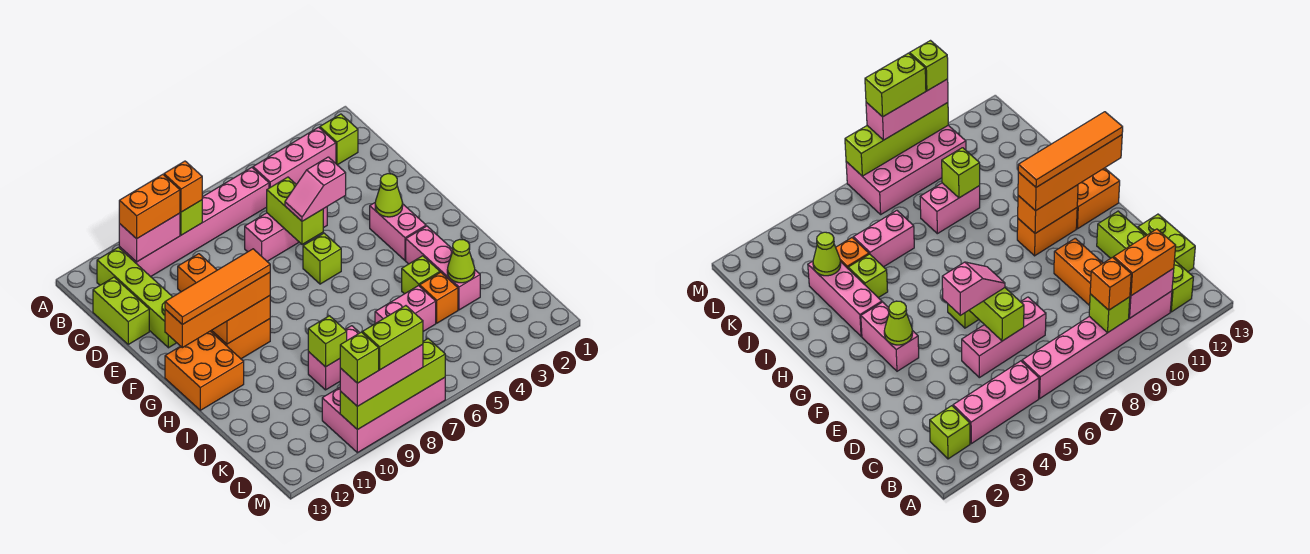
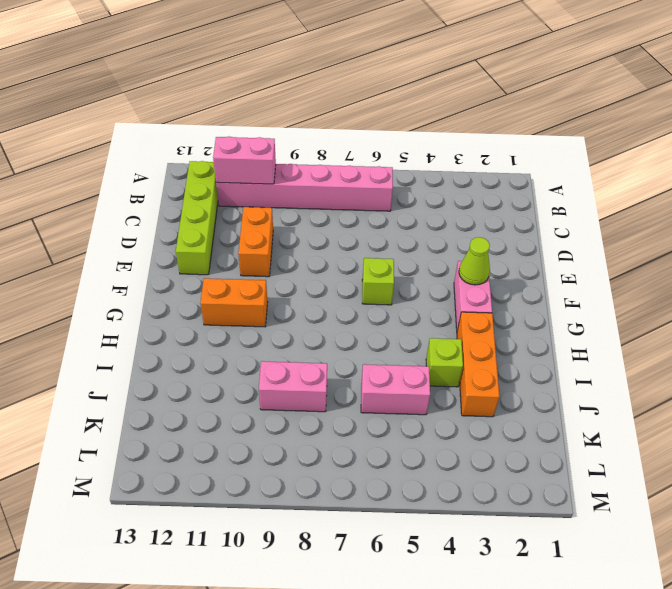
orange 1x3 brick [457,312,499,417] -> pink 1x3 brick [406,226,480,310]
none -> lime 1x1 brick [320,114,358,165]
none -> pink 1x3 brick [253,127,336,188]
none -> lime 1x2 brick [93,277,149,344]
none -> pink 1x3 brick [245,207,327,261]

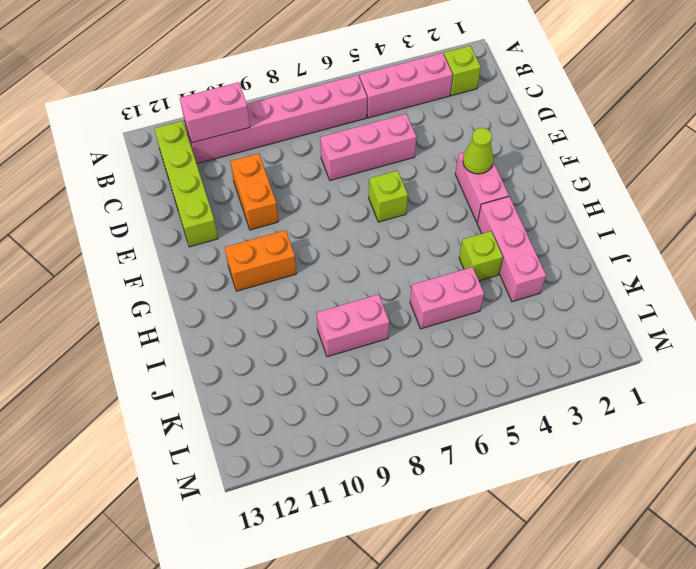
none -> lime 1x2 brick [93,277,149,344]
none -> orange 2x2 brick [165,331,244,410]
none -> orange 1x1 brick [420,272,458,323]
none -> pink 2x4 brick [322,378,445,453]

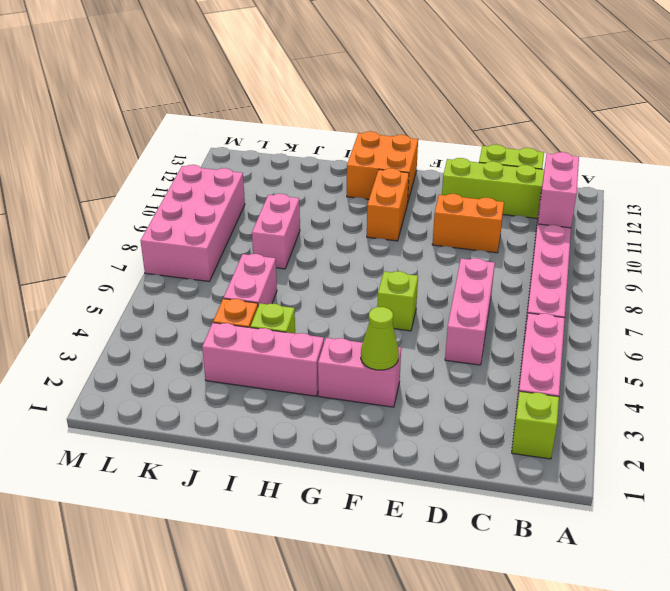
none -> lime 1x1 brick [180,200,202,235]
none -> lime 1x2 brick [267,177,323,244]
none -> orange 1x2 brick [212,296,270,344]
none -> lime 1x1 cone [447,240,475,283]

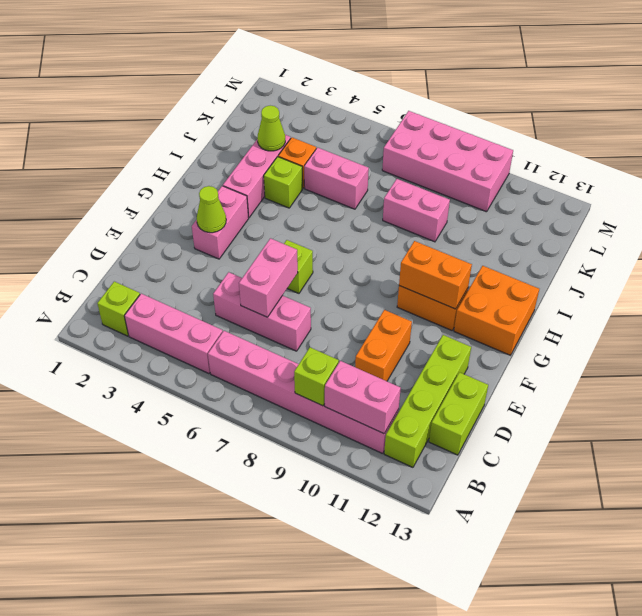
pink 1x2 brick [239,238,298,317] -> lime 1x2 brick [267,177,323,244]
none -> lime 1x1 brick [308,316,347,367]
none -> lime 1x4 brick [340,339,445,430]
none -> orange 1x1 brick [164,161,202,212]
none -> orange 1x2 brick [119,174,180,239]

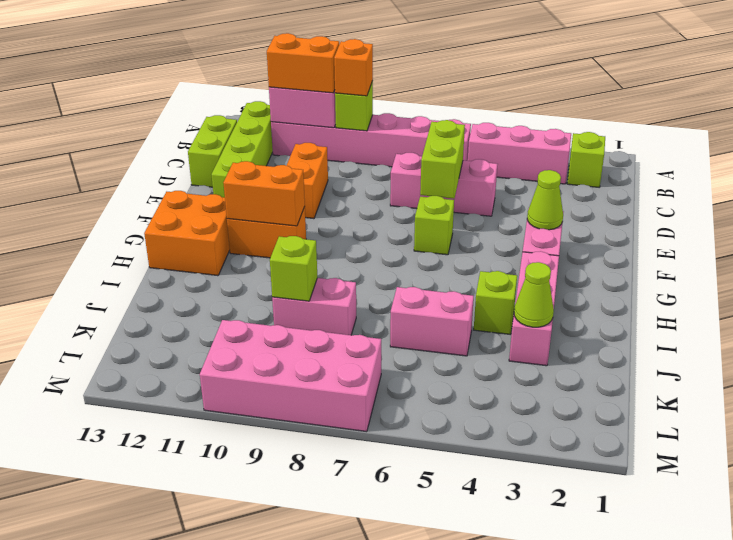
none -> orange 1x1 brick [420,272,458,323]
none -> lime 1x4 brick [340,339,445,430]
none -> pink 1x2 slope [285,157,346,221]
none -> orange 1x4 brick [165,273,270,348]

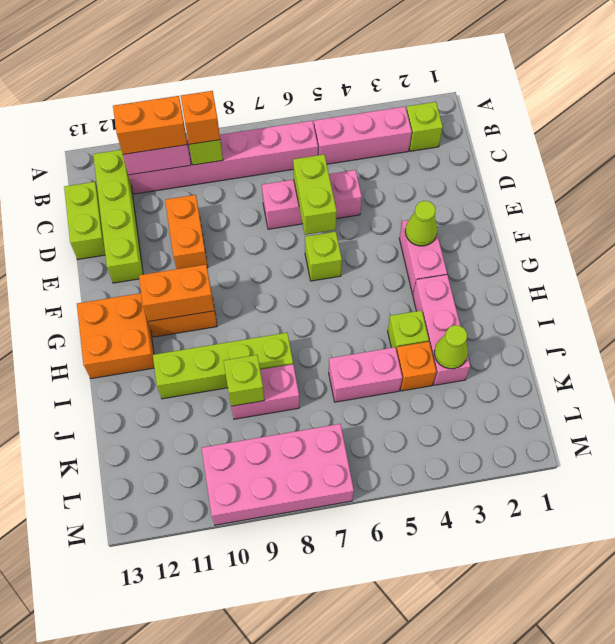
lime 1x4 brick [153,333,293,399] -> lime 1x4 brick moved to [340,339,445,430]
none -> pink 1x2 slope [285,157,346,221]
none -> orange 1x4 brick [165,273,270,348]
none -> pink 1x3 brick [340,344,423,406]
none -> orange 1x4 tile [165,249,270,325]

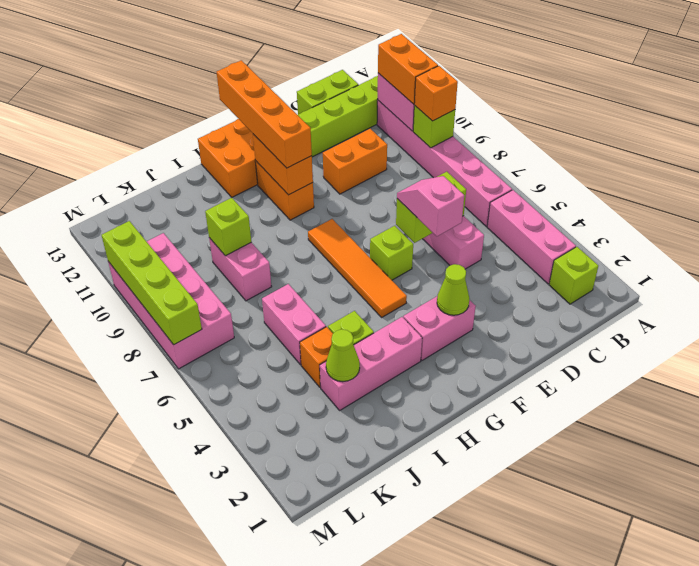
orange 1x4 tile [308,219,407,317] -> orange 1x4 tile moved to [165,249,270,325]
none -> pink 1x3 brick [340,344,423,406]
none -> lime 1x2 brick [362,306,423,370]
none -> lime 1x1 brick [340,332,379,383]

